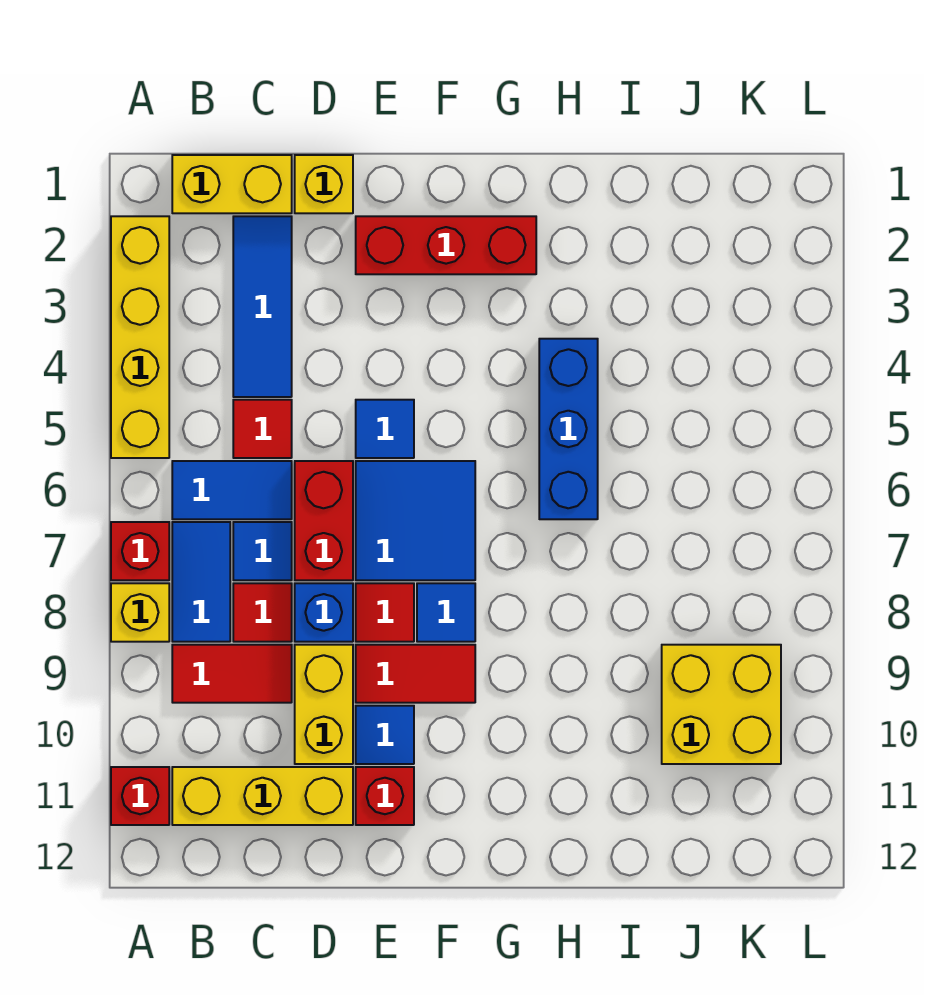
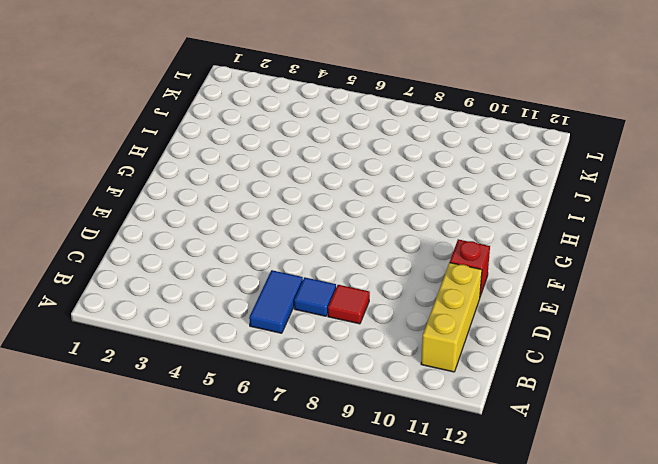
none -> yellow 1x4 brick [111,216,169,458]
none -> red 1x1 brick [111,522,169,580]
none -> yellow 1x1 brick [111,583,169,642]

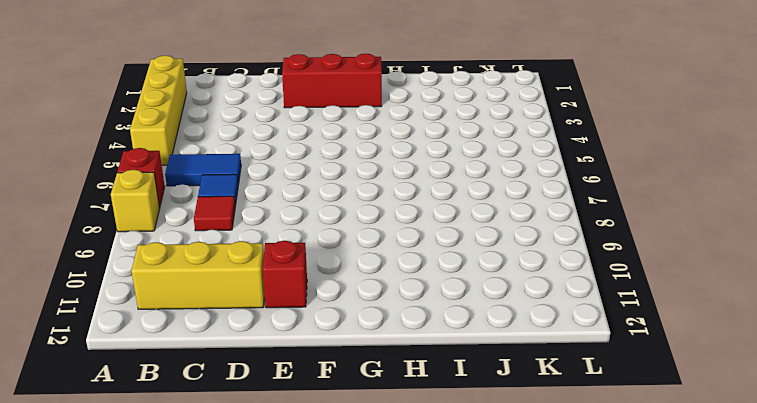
none -> red 1x1 brick [111,767,169,825]
none -> yellow 1x2 brick [172,155,292,213]
none -> blue 1x2 tile [172,522,230,642]

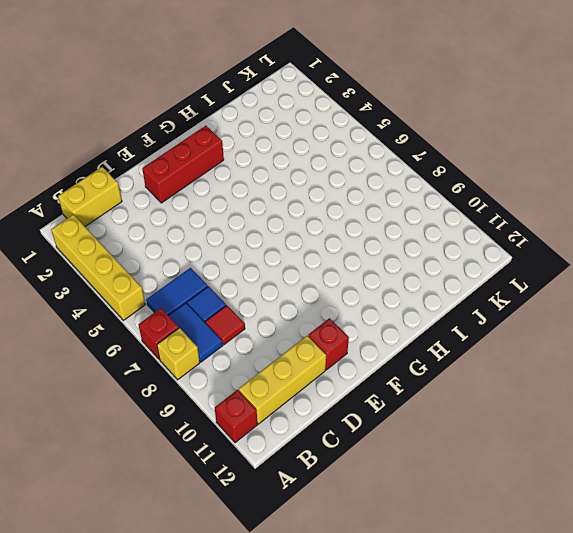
none -> red 1x2 tile [172,645,292,703]
none -> blue 1x3 tile [233,216,292,397]
none -> red 1x1 tile [233,400,292,458]

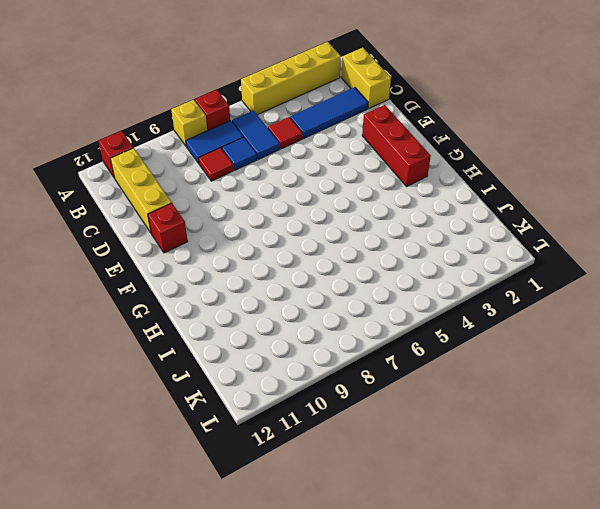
none -> red 1x2 tile [172,645,292,703]
none -> yellow 1x1 brick [295,155,353,213]
none -> red 1x2 brick [295,461,353,580]

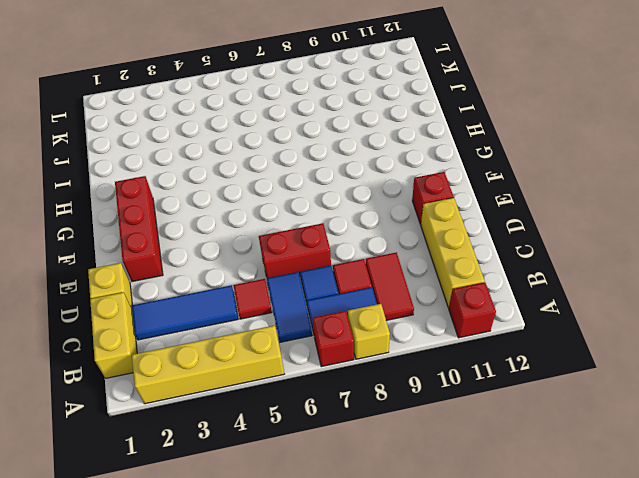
none -> blue 1x1 brick [295,583,353,642]
none -> yellow 1x2 brick [295,645,353,764]
none -> blue 1x1 tile [356,400,414,458]

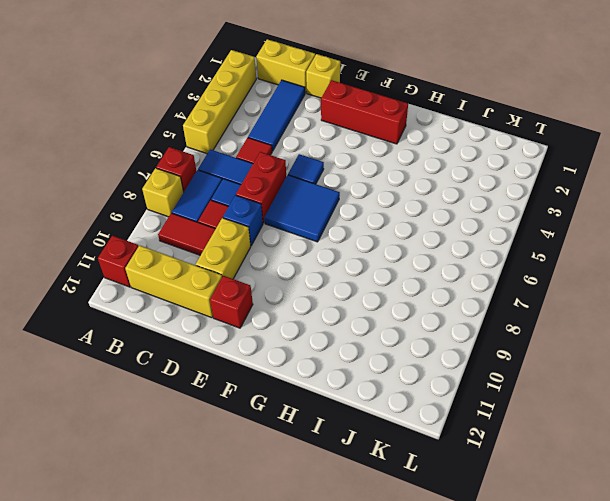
none -> red 1x1 tile [356,583,414,642]
none -> red 1x2 tile [356,645,475,703]
none -> blue 1x1 tile [356,706,414,764]

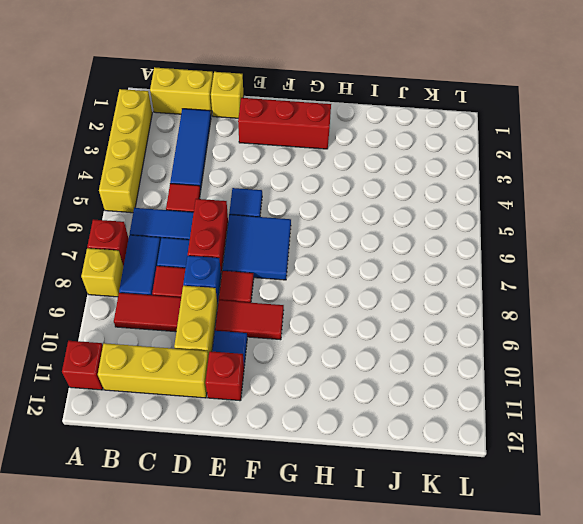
none -> blue 1x1 tile [417,583,475,642]
none -> blue 1x3 brick [539,339,598,519]
none -> yellow 2x2 brick [662,645,781,764]

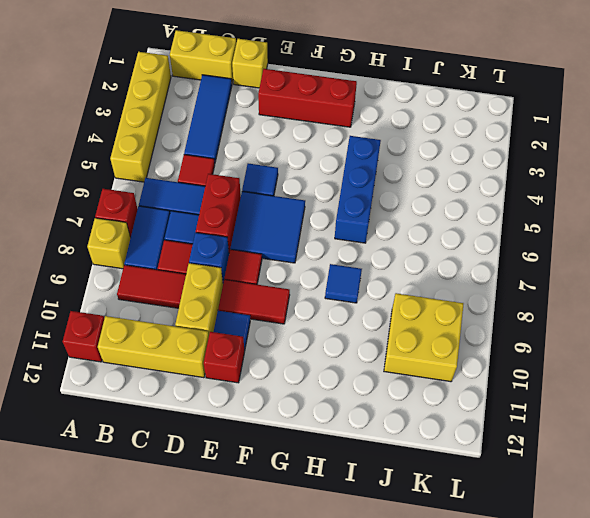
blue 1x1 tile [325,264,362,303] -> blue 1x1 tile moved to [417,583,475,642]

